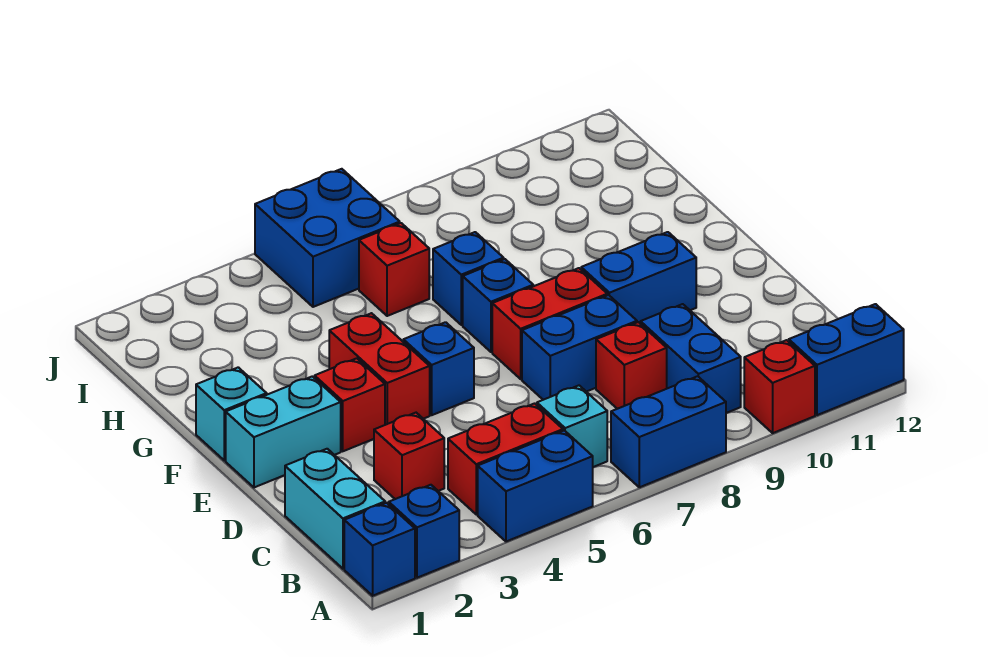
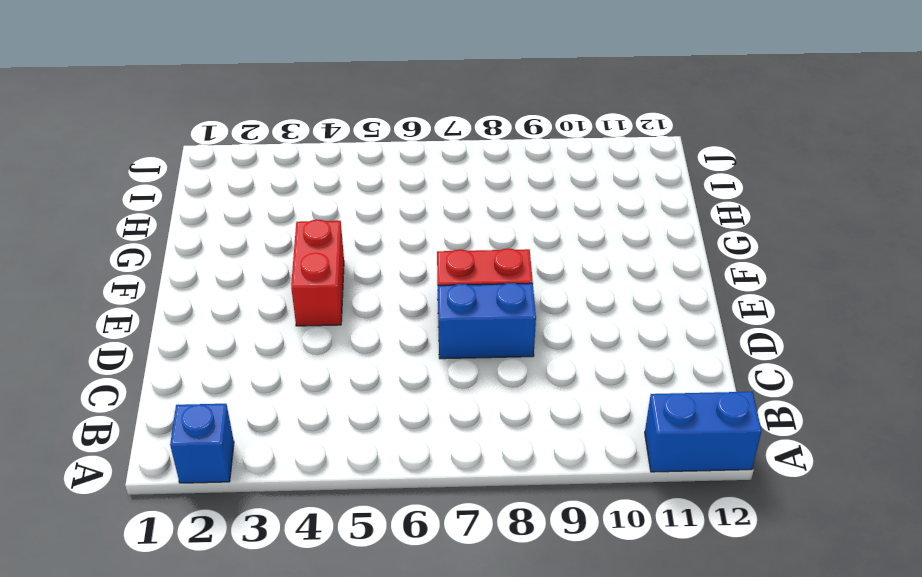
none -> blue 1x1 brick [344,503,415,596]
none -> blue 1x2 brick [478,430,593,542]
none -> blue 1x2 brick [611,376,726,487]

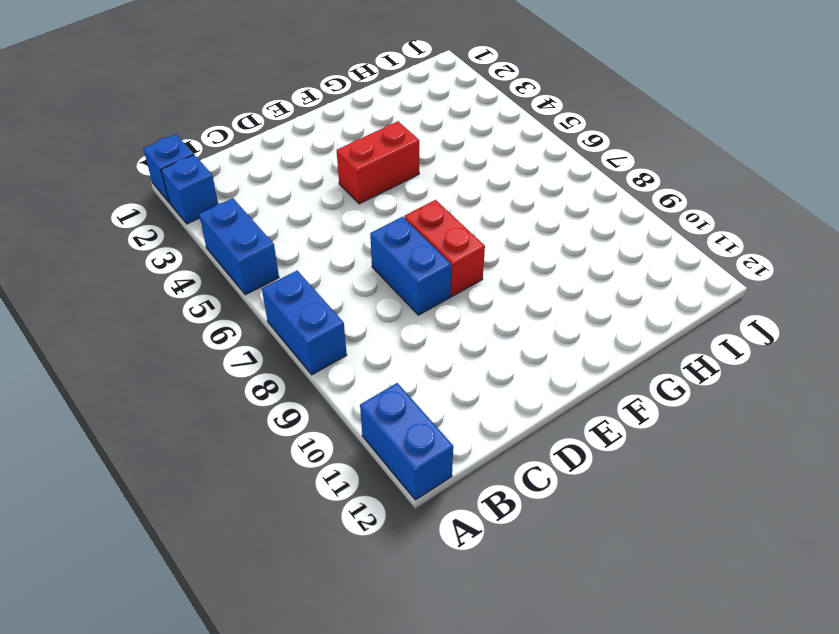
none -> red 1x1 brick [744,340,815,433]
none -> cyan 1x2 brick [285,449,385,569]
none -> red 1x2 brick [448,403,563,514]

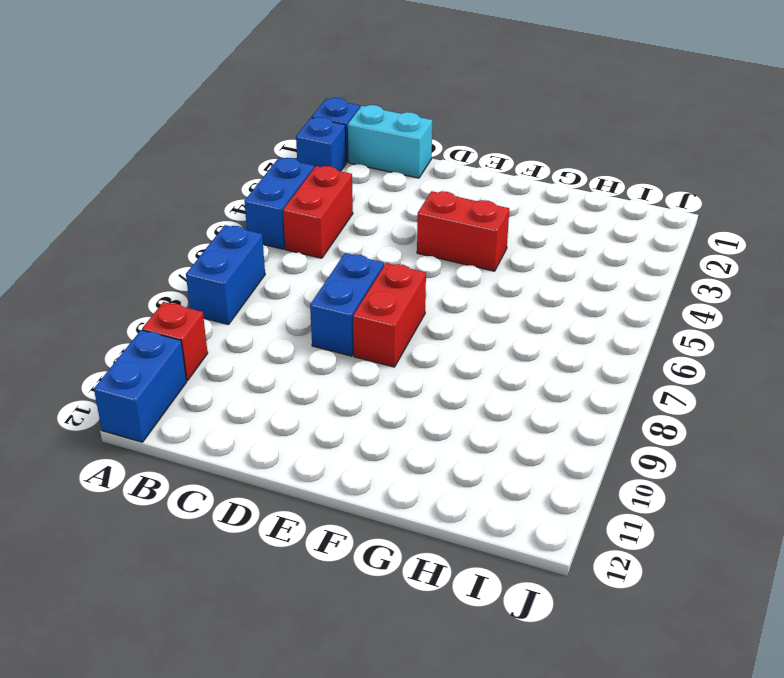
none -> cyan 1x1 brick [537,386,607,467]
none -> blue 1x2 brick [641,304,741,413]
none -> red 1x1 brick [374,413,444,499]

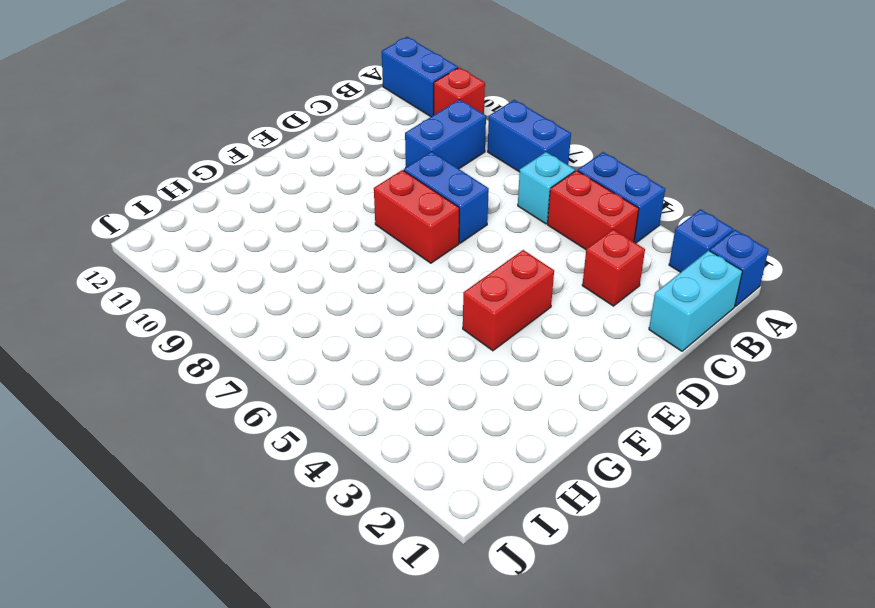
none -> red 1x1 brick [596,322,667,409]
none -> cyan 1x2 brick [226,376,341,487]
none -> red 1x1 brick [315,358,385,451]

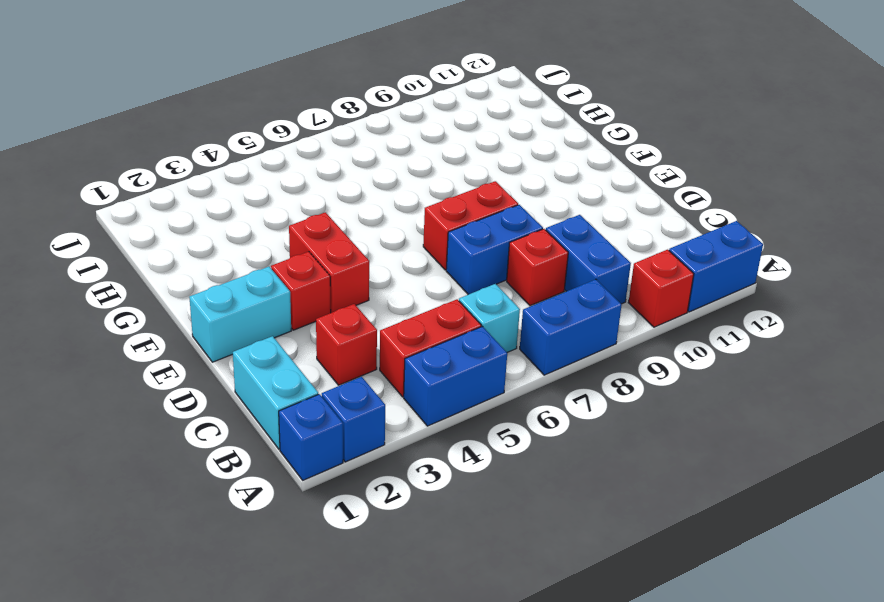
none -> blue 1x1 brick [403,322,474,415]
none -> blue 1x2 brick [581,232,696,324]
none -> cyan 1x1 brick [196,367,267,460]

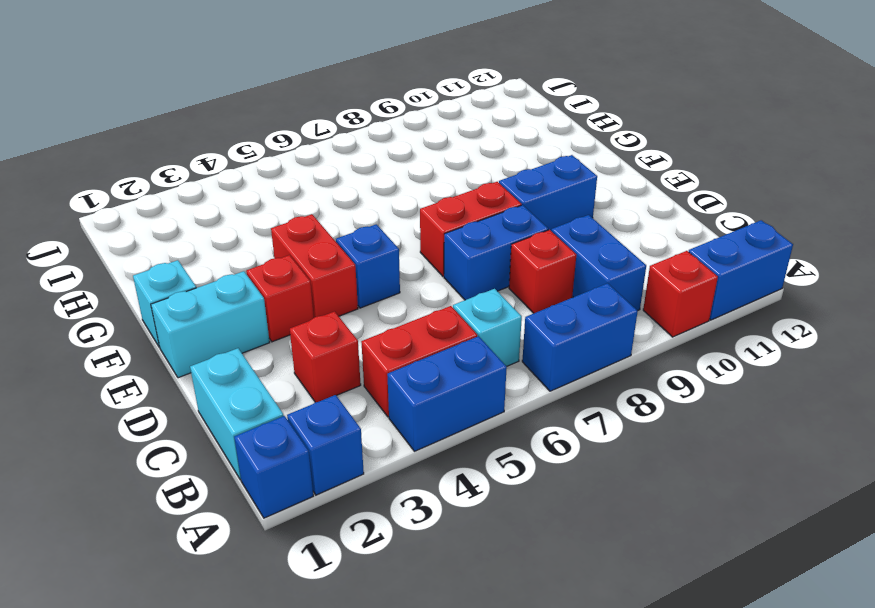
none -> blue 1x1 brick [463,259,533,352]
none -> blue 1x1 brick [433,232,504,325]
none -> red 1x1 brick [359,223,429,316]

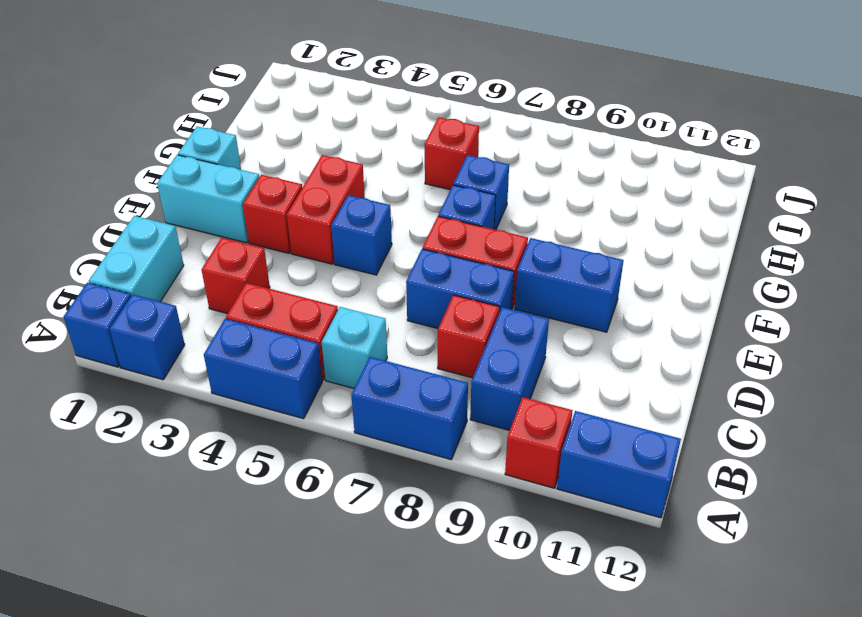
none -> blue 2x2 brick [255,169,400,307]

